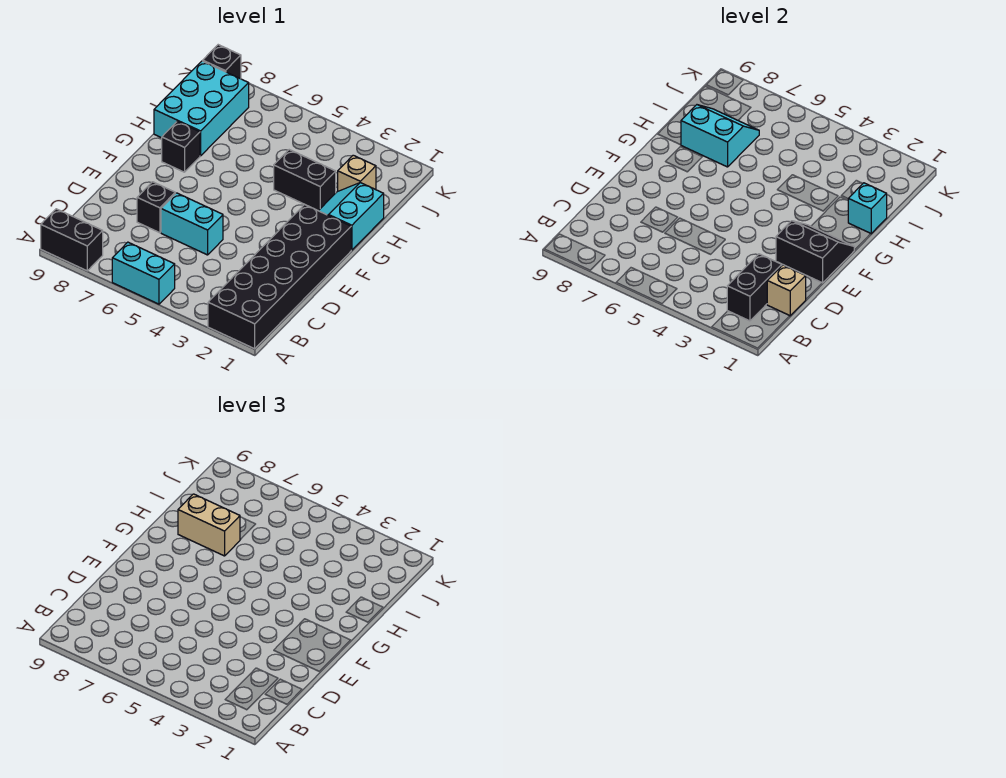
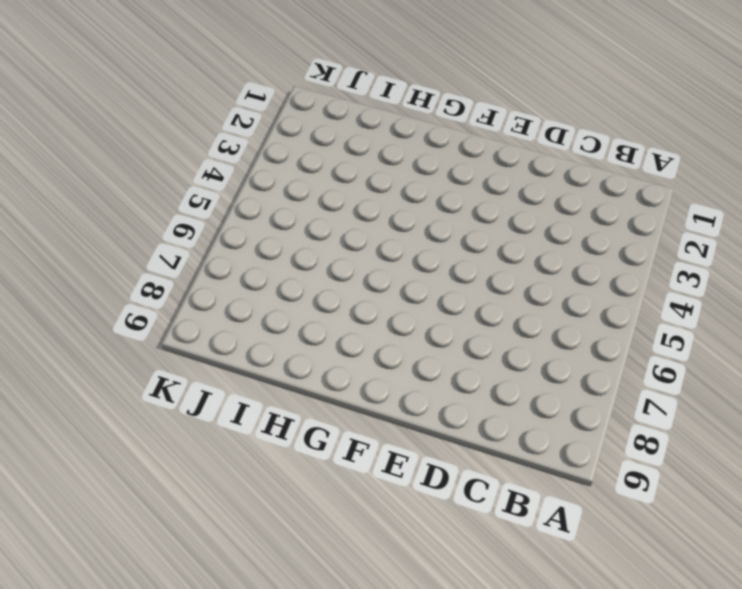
none -> black 2x6 brick [208,204,351,349]
none -> cyan 1x2 brick [112,242,175,304]
none -> black 1x2 brick [41,209,103,271]

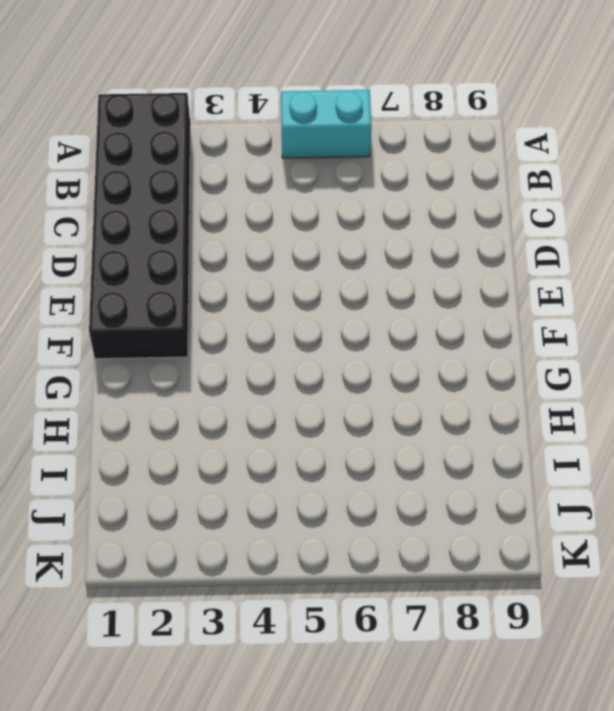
none -> black 1x2 brick [41,209,103,271]
none -> cyan 1x2 brick [161,193,223,255]
none -> black 1x1 brick [137,182,175,233]

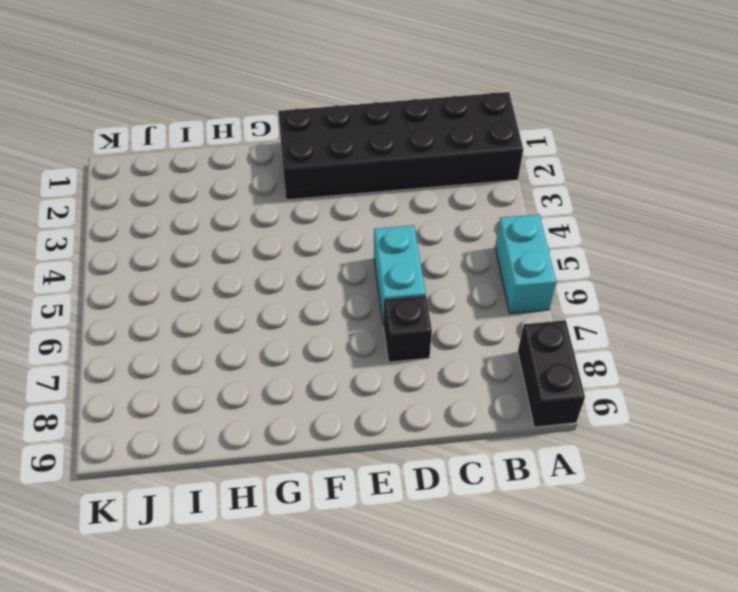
none -> cyan 2x2 slope [319,183,384,250]
none -> black 1x1 brick [162,121,200,172]
none -> black 1x2 brick [274,150,336,211]

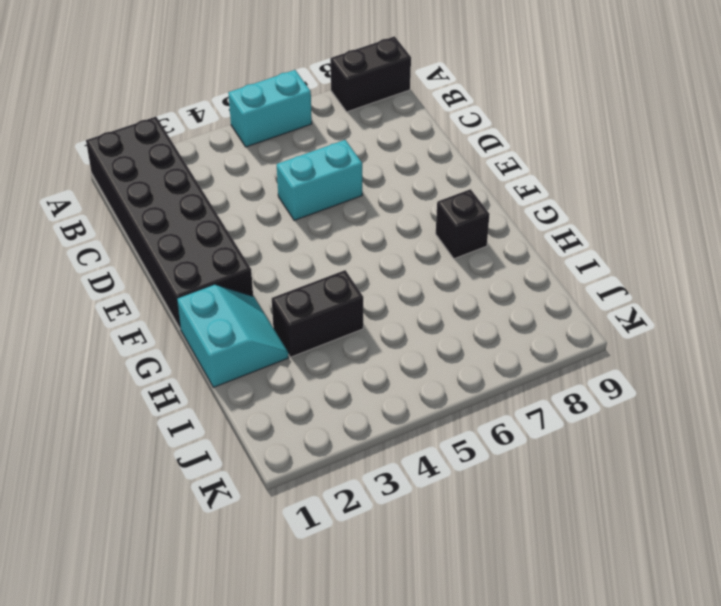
none -> black 1x1 brick [137,182,175,233]
none -> cyan 2x3 brick [154,61,249,156]
none -> tan 1x1 brick [338,155,376,191]

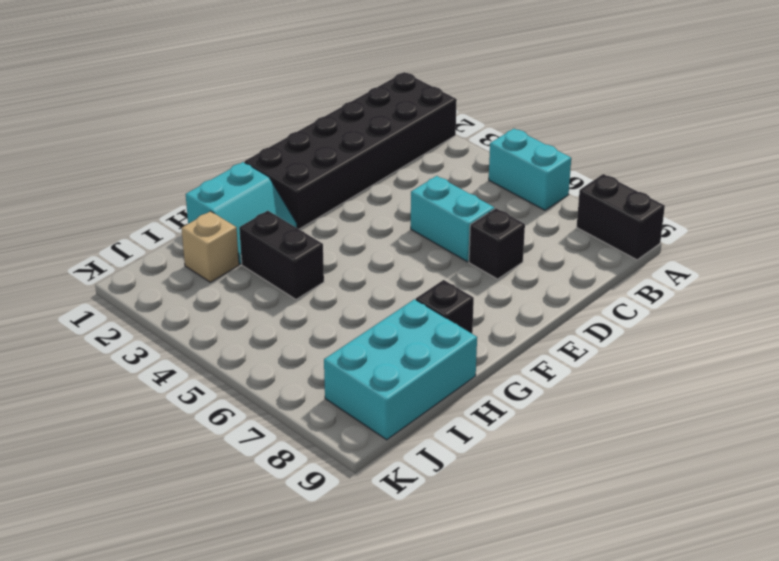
none -> black 1x1 brick [203,45,241,79]
none -> black 1x2 brick [727,254,782,321]
none -> tan 1x1 brick [767,265,806,316]

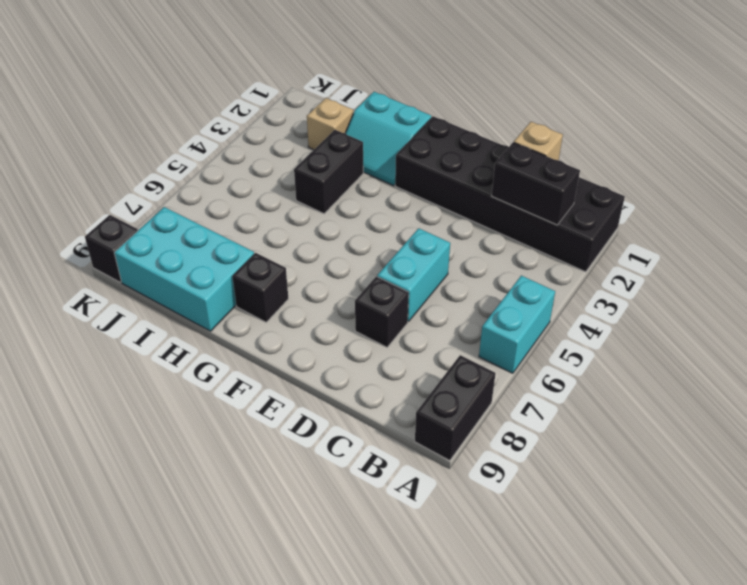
none -> black 2x2 slope [776,221,854,283]
none -> cyan 1x1 brick [848,183,887,234]
none -> cyan 2x2 slope [681,105,759,167]

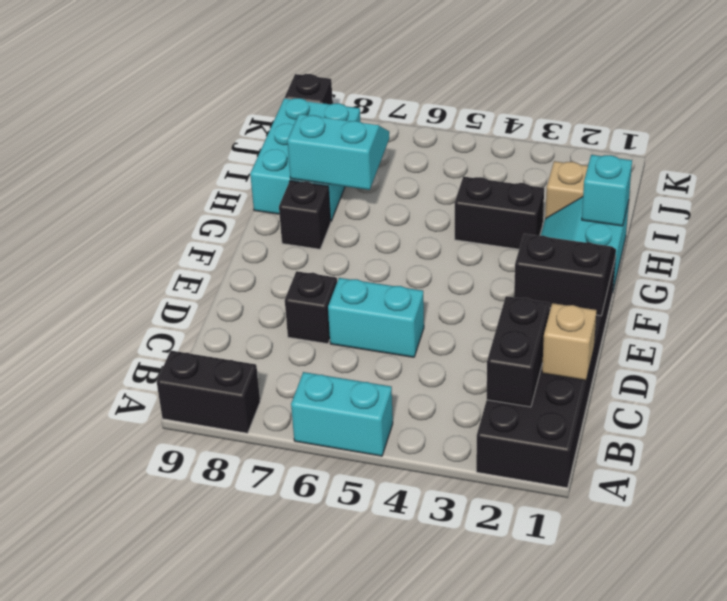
none -> tan 1x2 brick [178,494,240,556]

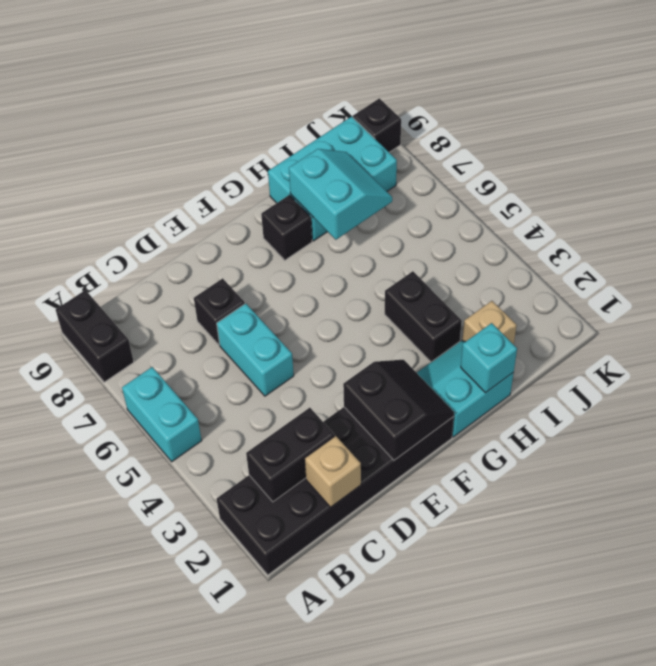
none -> tan 1x2 brick [178,494,240,556]

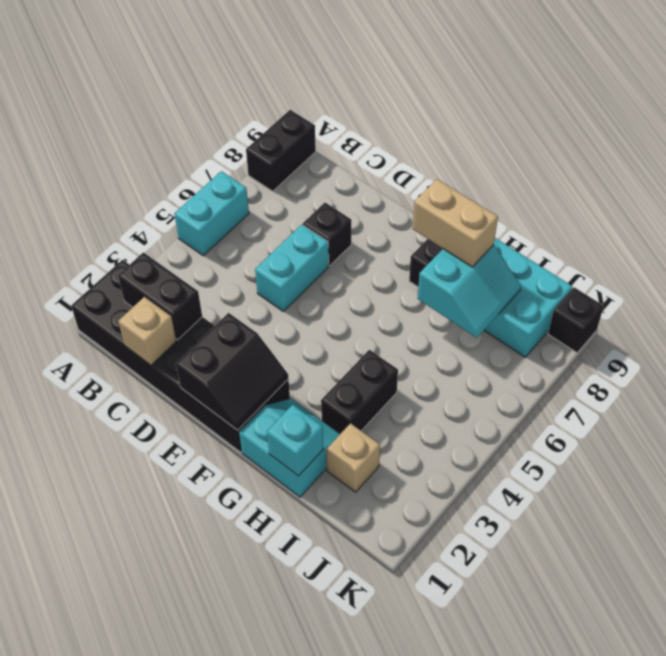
tan 1x2 brick [413,179,498,267] -> tan 1x2 brick turned to [178,494,240,556]

